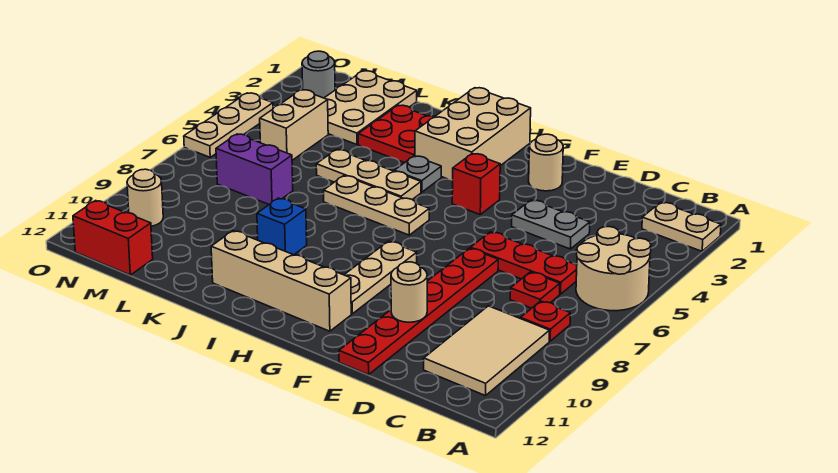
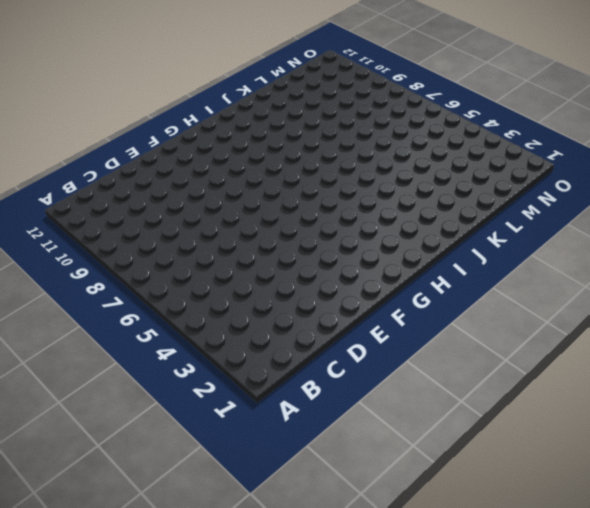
none -> tan 1x2 plate [642,202,721,251]
none -> tan 2x2 round brick [576,227,651,311]
none -> red 1x1 plate [521,301,570,341]

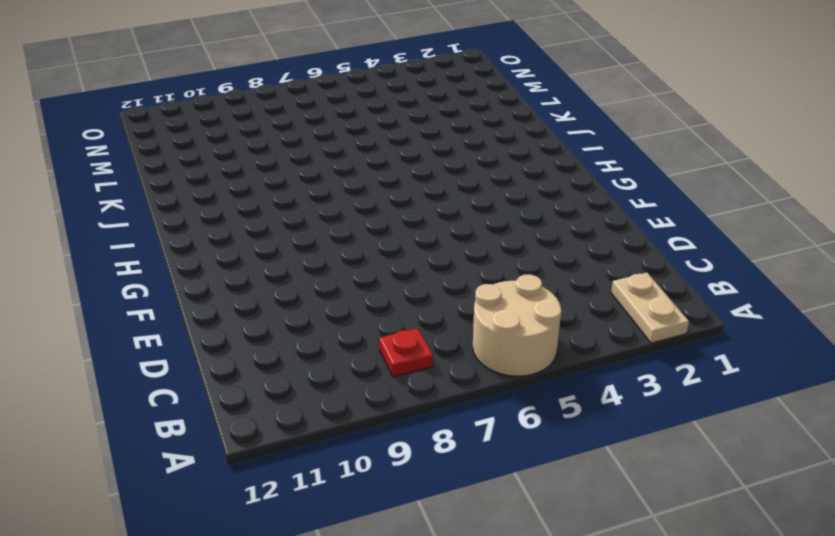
none -> tan 2x3 tile [424,306,550,396]
none -> red 1x3 plate [470,232,577,294]
none -> red 1x1 plate [510,272,560,308]

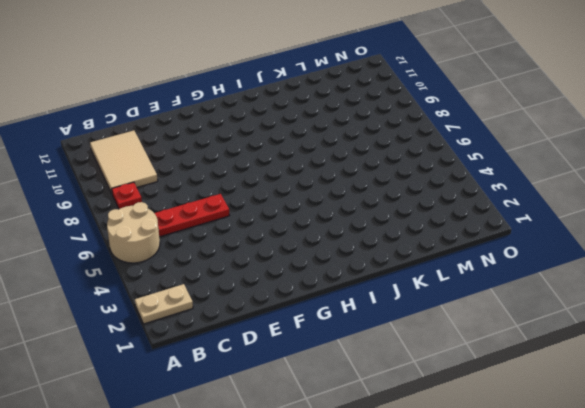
none -> red 1x1 plate [510,272,560,308]
none -> grey 1x2 plate [512,200,590,249]
none -> red 1x6 plate [339,248,498,375]

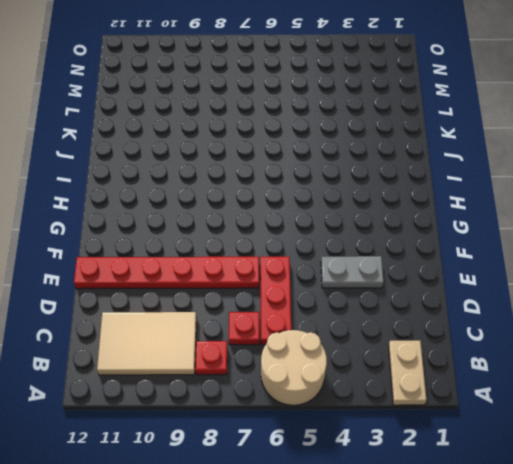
grey 1x2 plate [321,256,384,288] -> grey 1x2 plate turned to [512,200,590,249]
none -> tan 1x1 round brick [529,134,563,191]
none -> red 1x1 brick [452,153,500,214]
none -> tan 1x3 plate [344,241,417,314]

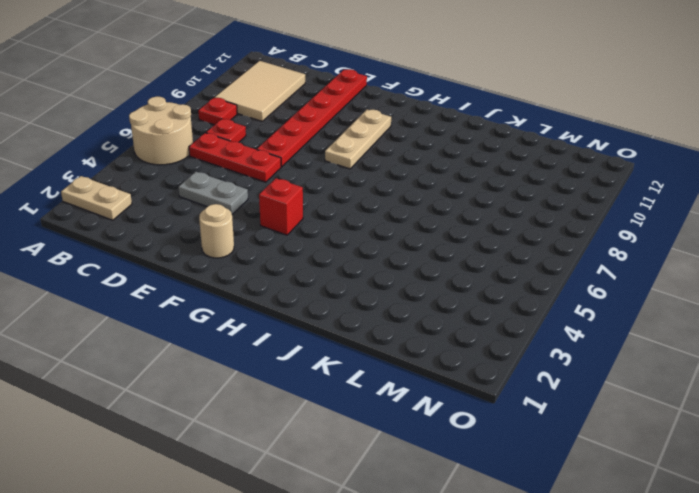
none -> tan 1x4 brick [211,231,351,331]
none -> tan 2x3 brick [415,88,531,180]
none -> tan 1x3 plate [323,176,429,235]

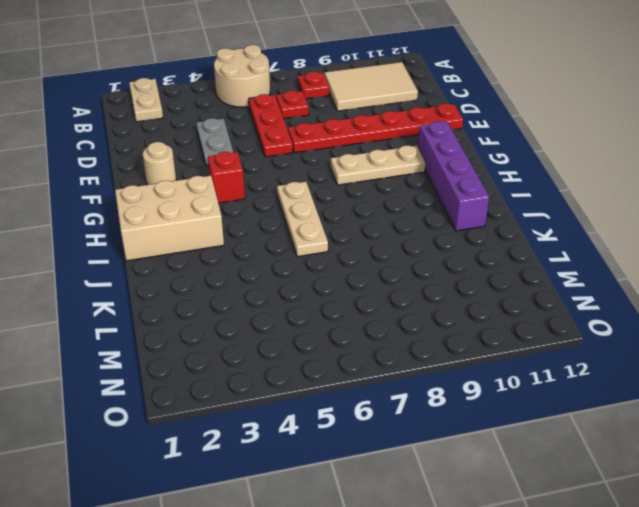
purple 1x4 brick [418,121,489,231] -> tan 1x4 brick [211,231,351,331]
none -> grey 1x1 plate [394,156,441,192]
none -> tan 1x3 plate [316,149,421,200]
none -> red 2x2 plate [358,105,434,163]

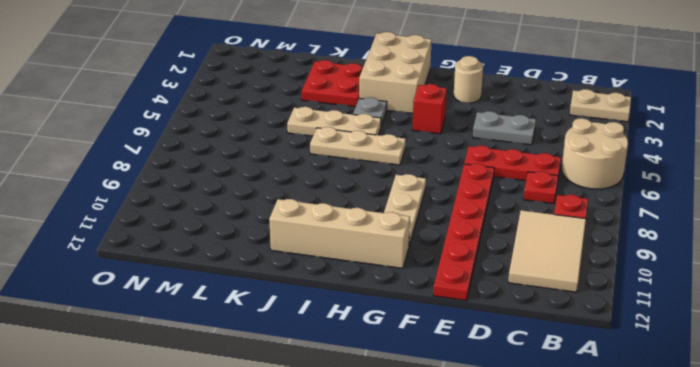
none -> blue 1x1 brick [257,198,307,255]
none -> tan 2x3 plate [325,71,417,144]
none -> purple 1x2 brick [216,134,293,204]

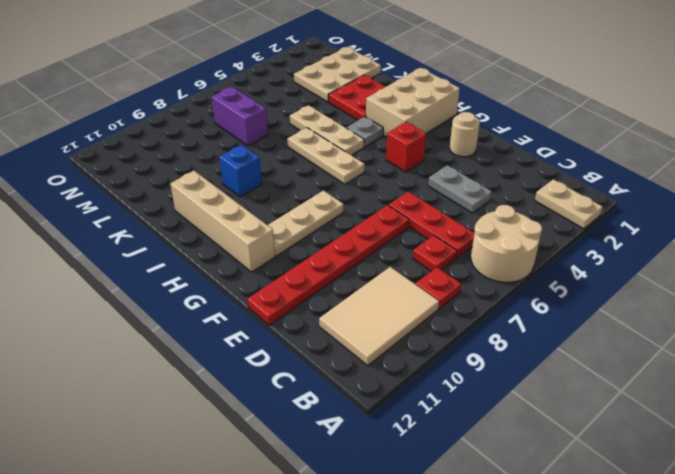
none -> tan 1x2 brick [260,90,328,160]
none -> red 1x2 brick [73,201,153,275]
none -> grey 1x1 round brick [302,51,335,98]

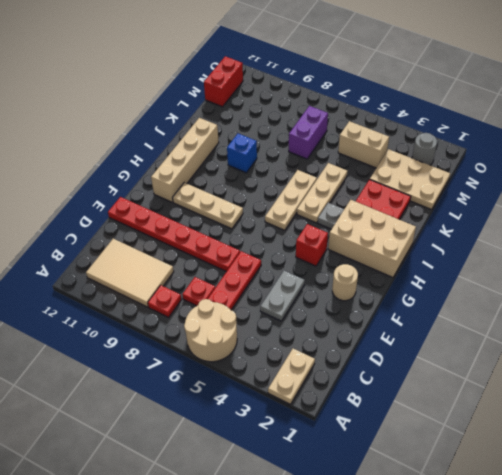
none -> tan 1x1 round brick [127,169,163,226]
none -> tan 1x3 plate [184,93,273,157]
none -> tan 1x1 round brick [391,262,427,322]

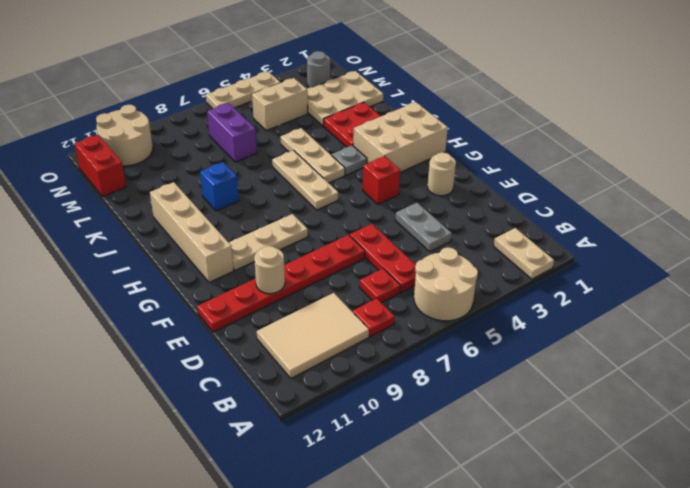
tan 2x2 round brick [96,105,153,166] -> tan 1x1 round brick [127,169,163,226]

